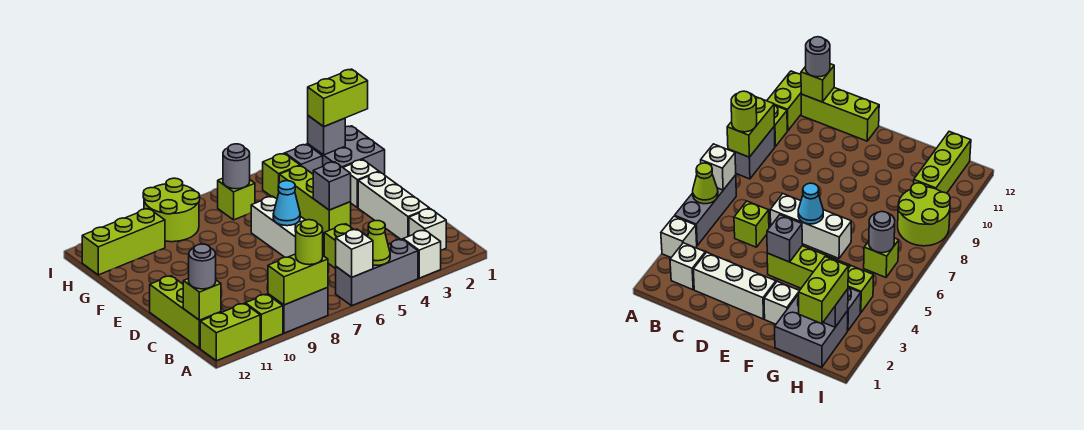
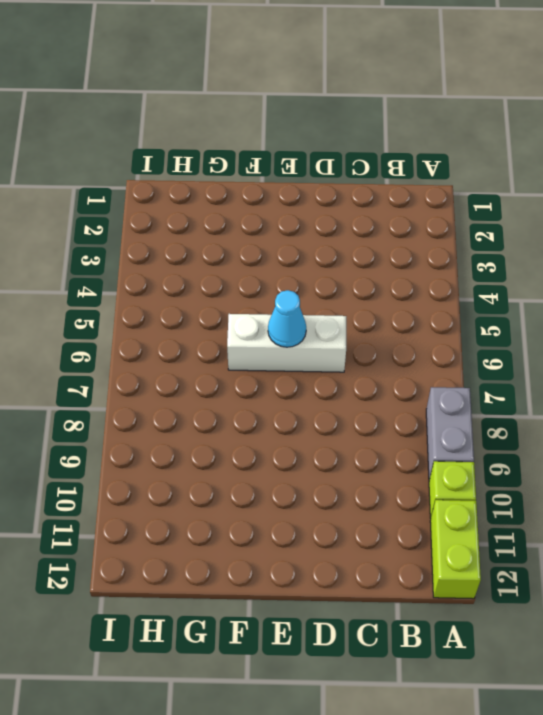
none -> white 1x1 brick [403,230,441,278]
none -> grey 1x3 brick [336,239,418,306]
none -> white 1x1 brick [409,209,446,250]

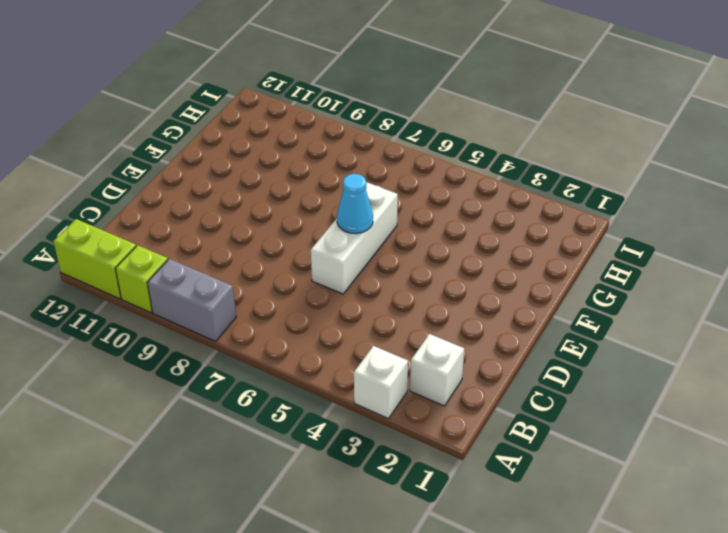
none -> grey 1x3 brick [336,239,418,306]
none -> lime 1x3 brick [150,276,221,348]
none -> white 1x3 brick [358,172,429,239]

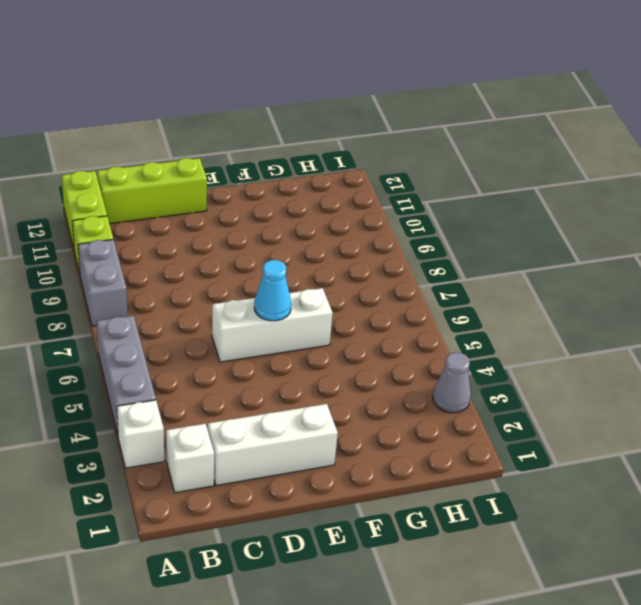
grey 1x1 cone [433,352,471,413] -> none
none -> lime 1x1 brick [324,224,354,269]
none -> lime 1x3 brick [279,166,351,234]
none -> white 1x1 brick [343,160,379,208]

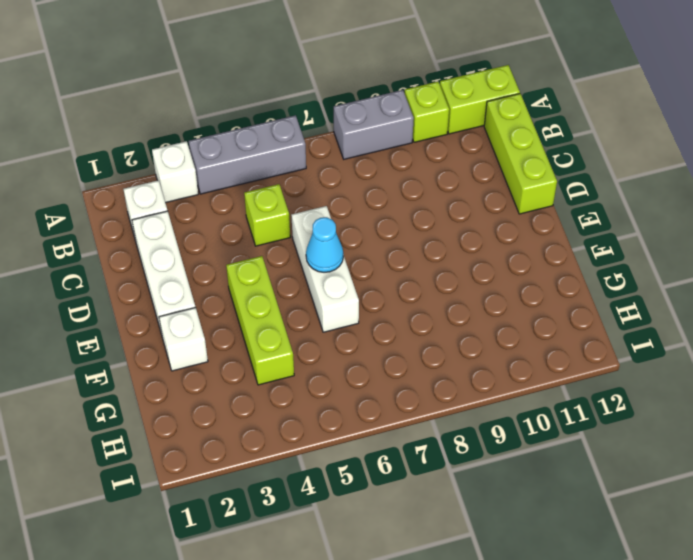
none -> grey 2x2 brick [308,126,385,175]
none -> grey 1x1 brick [285,144,323,174]
none -> lime 1x1 brick [263,153,300,198]

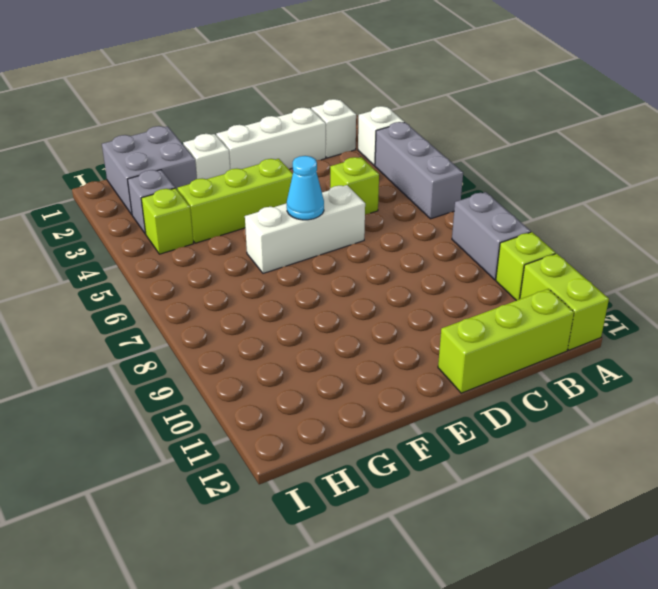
none -> lime 1x1 brick [218,178,255,220]
none -> lime 2x2 round brick [143,178,200,242]
none -> lime 1x3 brick [82,208,165,275]

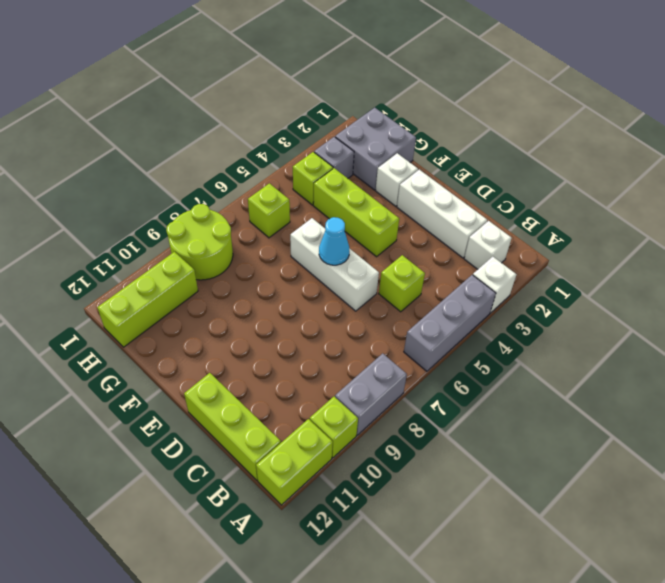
none -> lime 1x1 cone [368,221,390,265]
none -> white 1x1 brick [336,229,373,277]
none -> lime 1x2 brick [268,254,328,305]

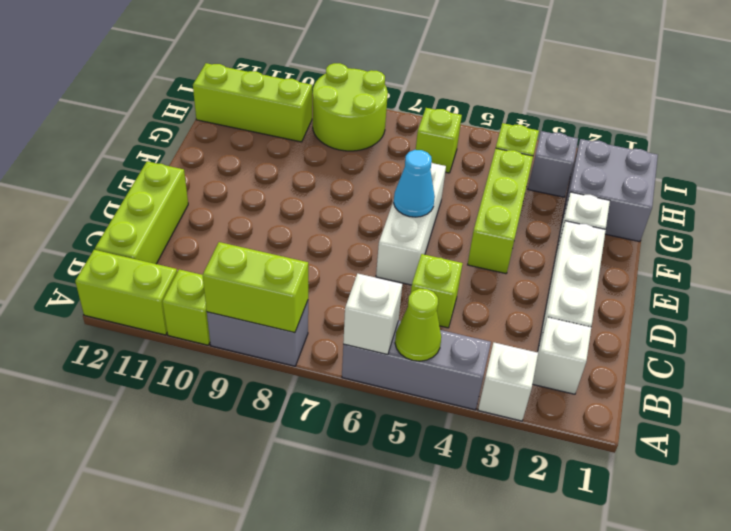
none -> lime 1x1 brick [183,278,221,320]
none -> grey 1x1 brick [313,162,351,210]
none -> grey 1x1 brick [308,116,345,155]

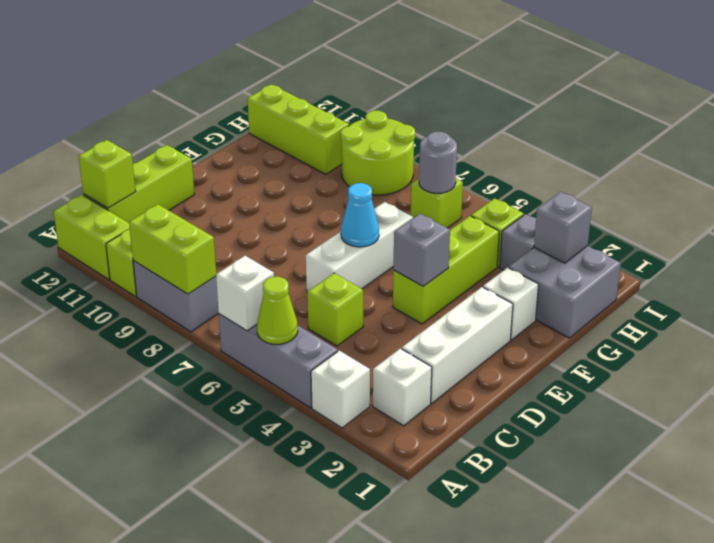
none -> lime 1x1 round brick [296,220,323,265]
none -> grey 1x1 round brick [189,244,216,289]
none -> lime 1x2 brick [308,69,368,127]

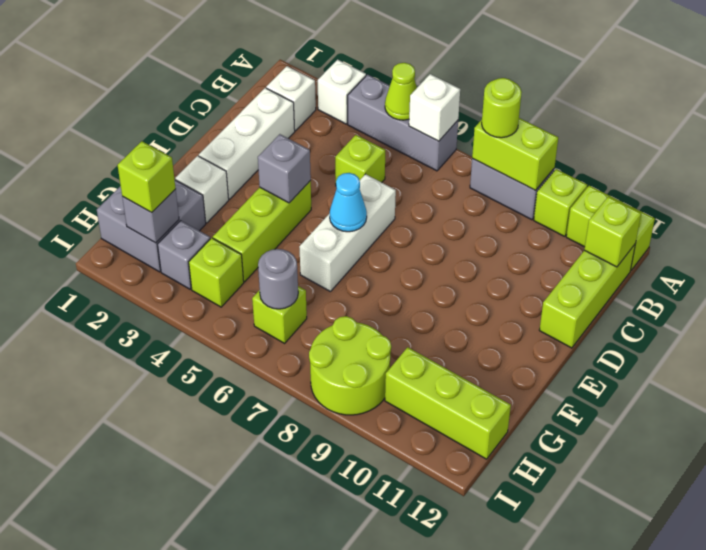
lime 1x1 brick [118,141,176,213] -> lime 1x2 brick [308,69,368,127]
none -> grey 1x1 round brick [189,244,216,289]

